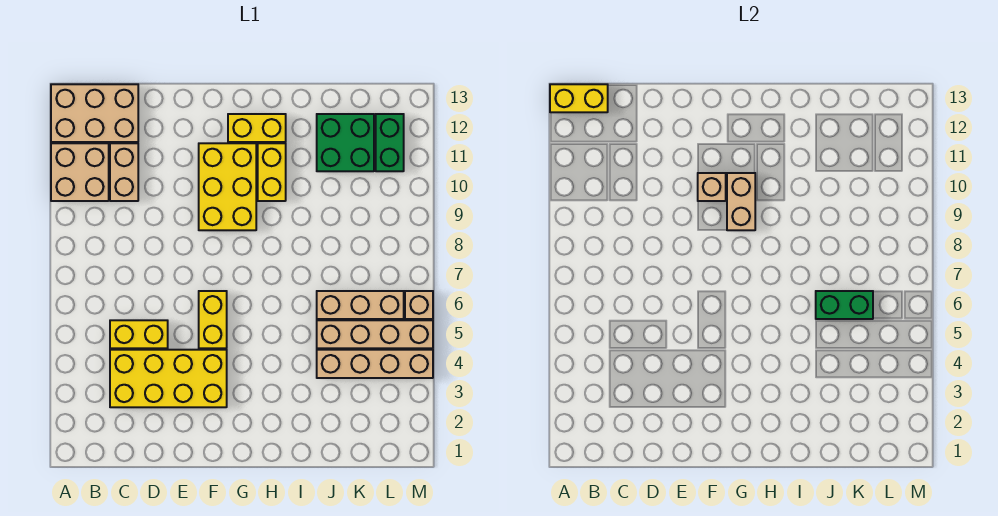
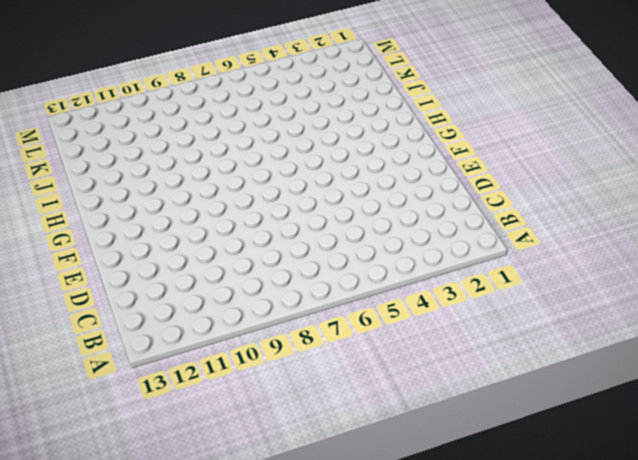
none -> tan 2x2 brick [51,143,109,201]
none -> tan 2x3 brick [51,84,138,142]
none -> yellow 2x4 brick [110,350,227,407]

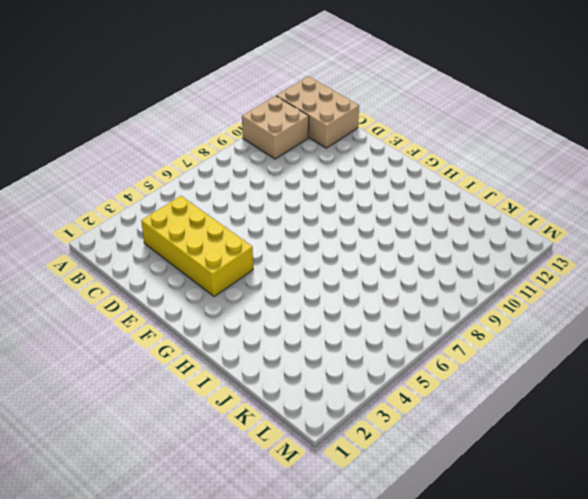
none -> yellow 1x2 brick [110,320,168,348]
none -> tan 1x2 brick [110,143,138,201]
none -> yellow 1x2 brick [199,291,227,348]

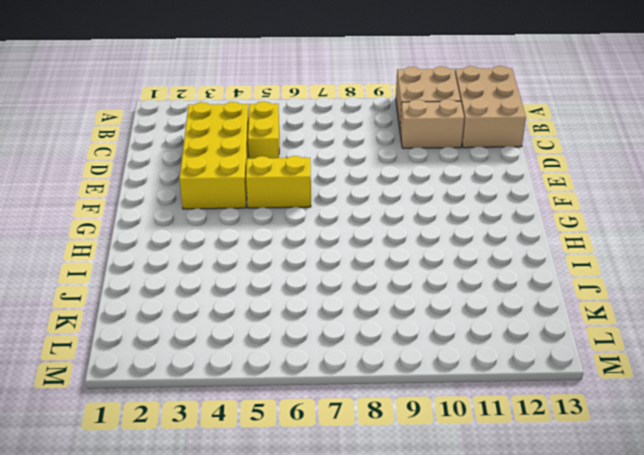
none -> yellow 2x3 brick [199,143,256,230]
none -> yellow 1x2 brick [228,114,286,142]
none -> yellow 1x2 brick [258,143,286,201]

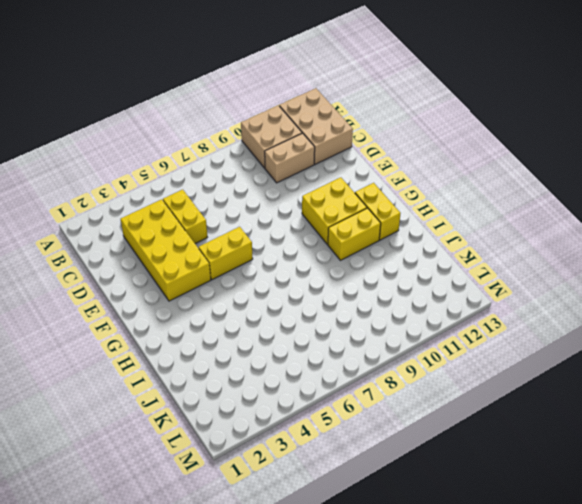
yellow 2x2 brick [302,177,367,244] -> yellow 2x3 brick [199,143,256,230]
none -> tan 1x4 brick [317,350,433,378]
none -> tan 1x4 brick [317,320,433,348]
none -> tan 1x3 brick [317,291,404,319]

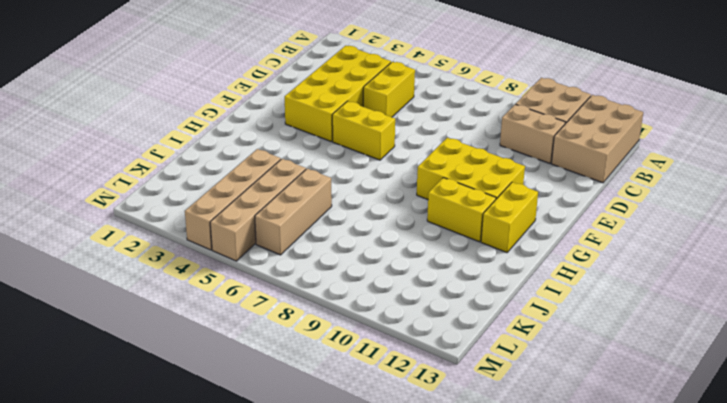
none -> green 2x2 brick [317,114,374,171]
none -> green 1x2 brick [376,114,404,171]
none -> tan 1x1 brick [405,291,433,319]

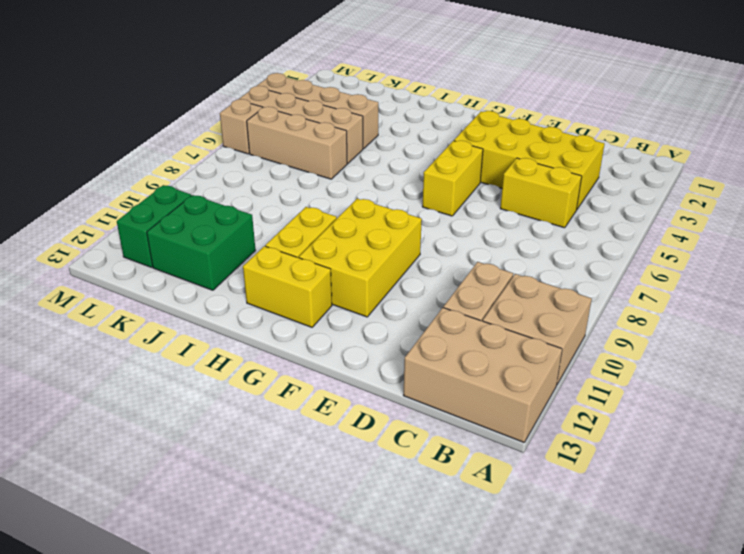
none -> yellow 1x2 brick [550,84,608,112]
none -> tan 1x1 brick [698,173,726,201]
none -> tan 1x2 brick [727,173,755,230]

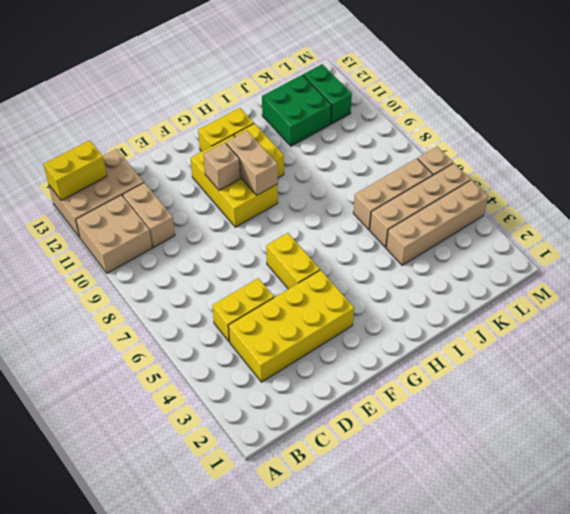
none -> green 1x2 brick [816,291,873,319]

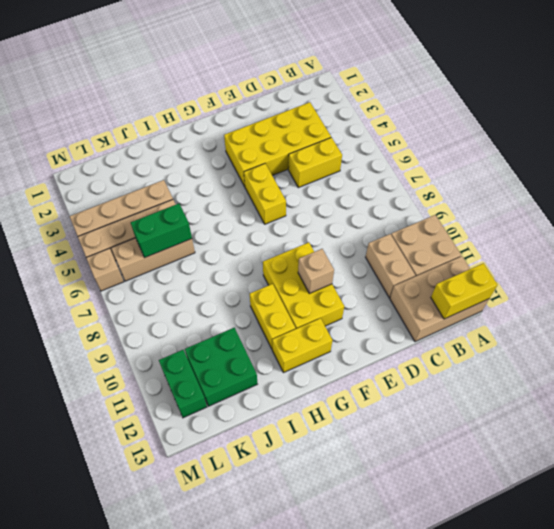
none -> tan 1x2 brick [727,173,755,230]

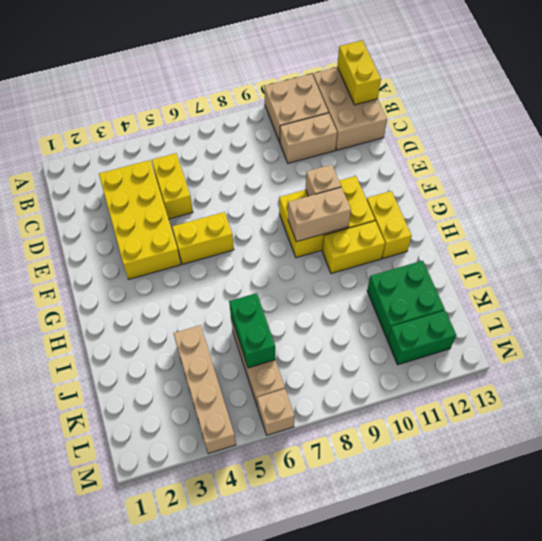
none -> tan 1x4 brick [317,320,433,348]

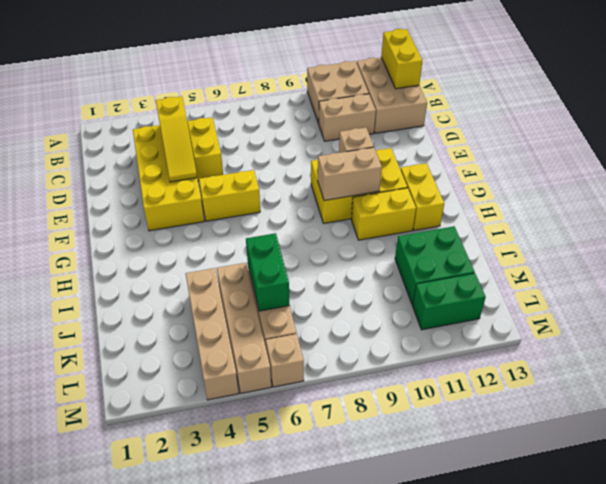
yellow 1x3 slope [156,96,197,182] -> none

